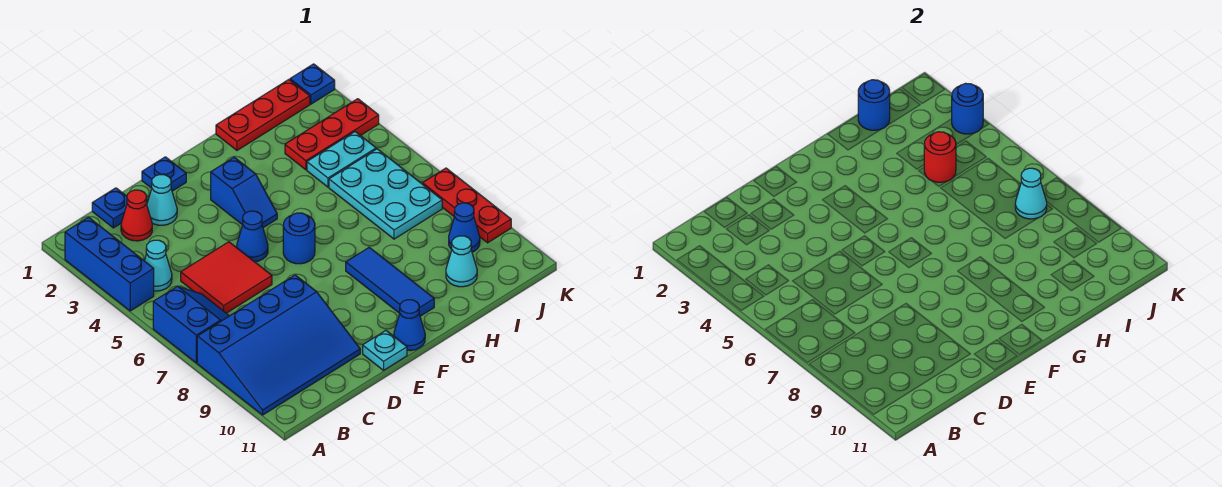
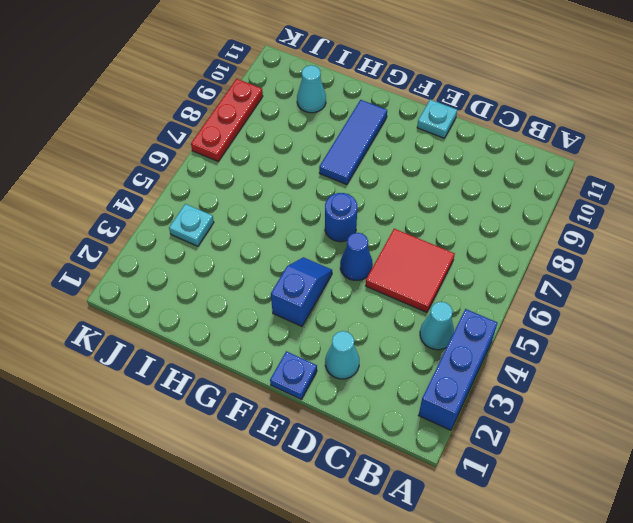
cyan 1x1 plate [169,204,214,246] -> cyan 1x2 plate [307,132,376,187]
none -> blue 2x2 slope [153,286,229,363]
none -> blue 3x4 slope [197,275,360,415]
none -> blue 1x1 plate [92,188,127,228]

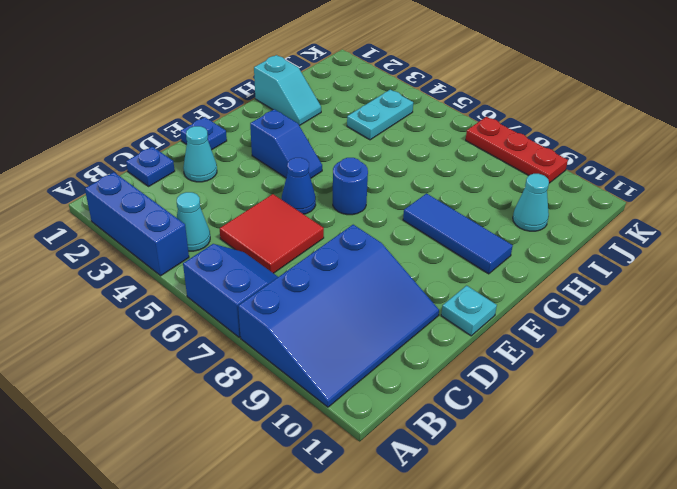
cyan 1x2 slope [254,55,321,126] -> red 1x3 plate [216,80,310,150]
none -> red 1x1 cone [121,190,152,241]
none -> blue 1x1 cone [394,300,425,351]
none -> red 1x3 plate [285,99,379,170]

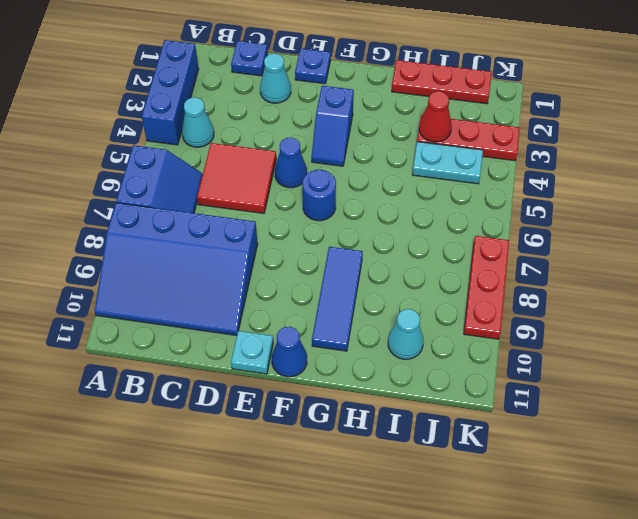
red 1x1 cone [419,92,452,142] -> red 1x1 cone moved to [121,190,152,241]
none -> cyan 2x3 plate [329,149,442,239]
none -> blue 1x1 cone [449,203,480,252]
none -> blue 1x1 plate [290,64,335,104]

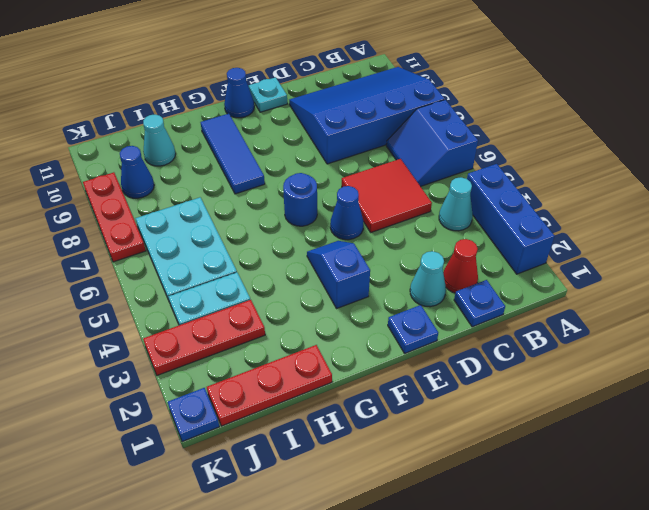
none -> blue 1x1 round brick [858,80,890,130]
none -> red 1x1 round brick [924,132,956,182]
none -> cyan 1x1 cone [1015,168,1047,219]

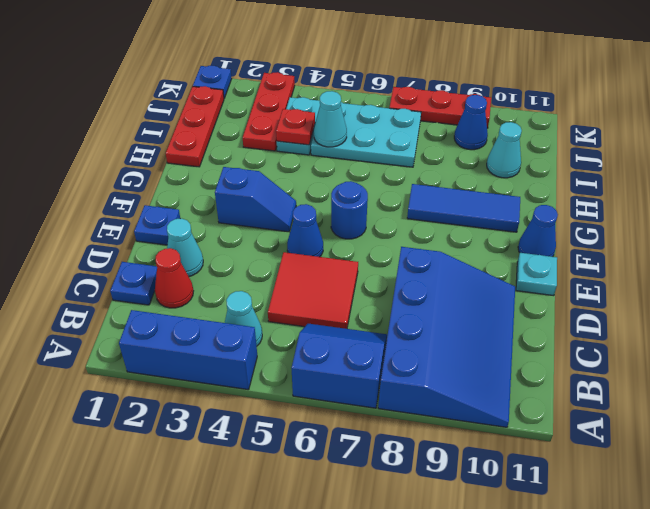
red 1x1 plate [276,109,315,145] -> red 1x1 round brick [924,132,956,182]
cyan 1x1 cone [314,91,347,147] -> cyan 1x1 cone moved to [1015,168,1047,219]
none -> blue 1x1 round brick [858,80,890,130]
none -> blue 1x1 round brick [952,83,983,134]

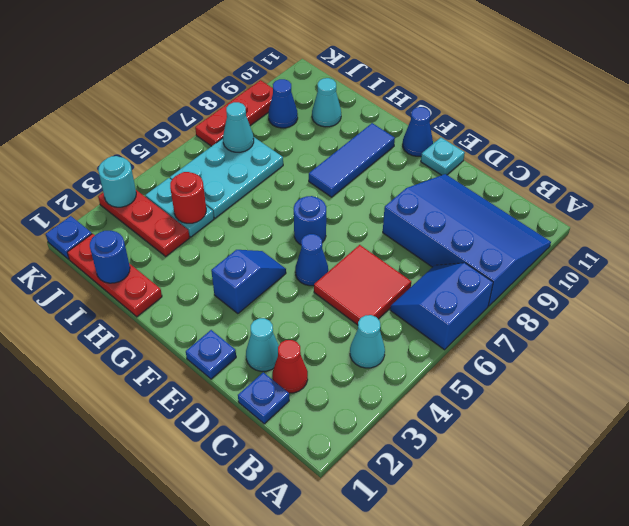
cyan 1x1 round brick [98,156,136,207] -> blue 1x1 round brick [952,83,983,134]
none -> blue 1x3 brick [65,217,154,311]

